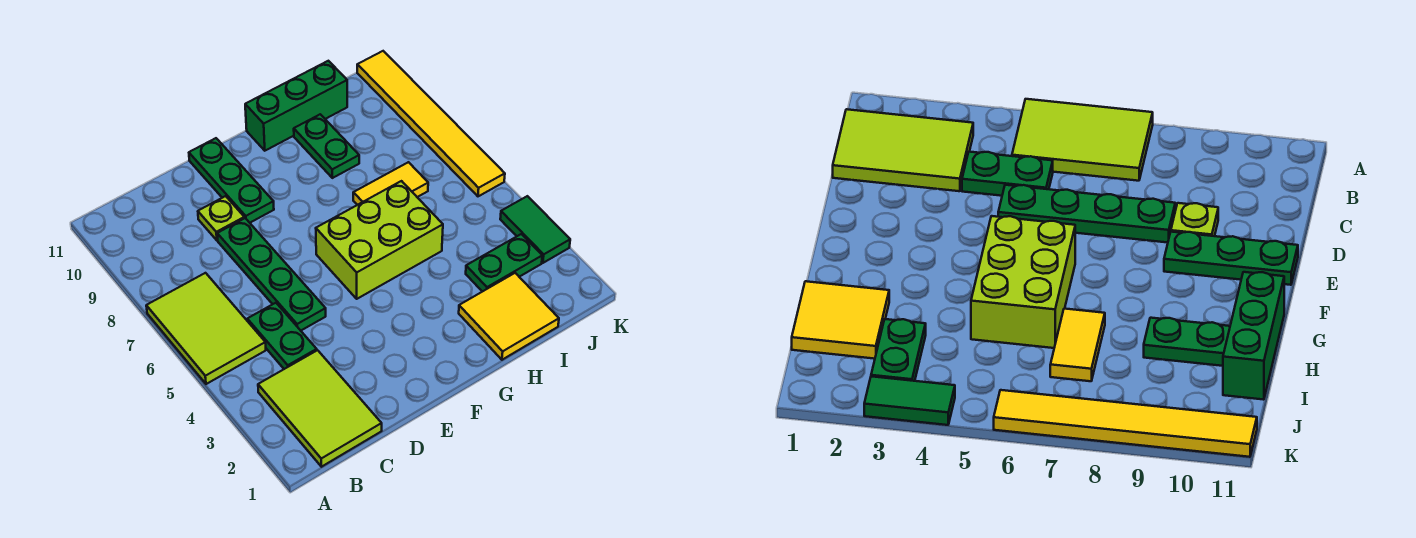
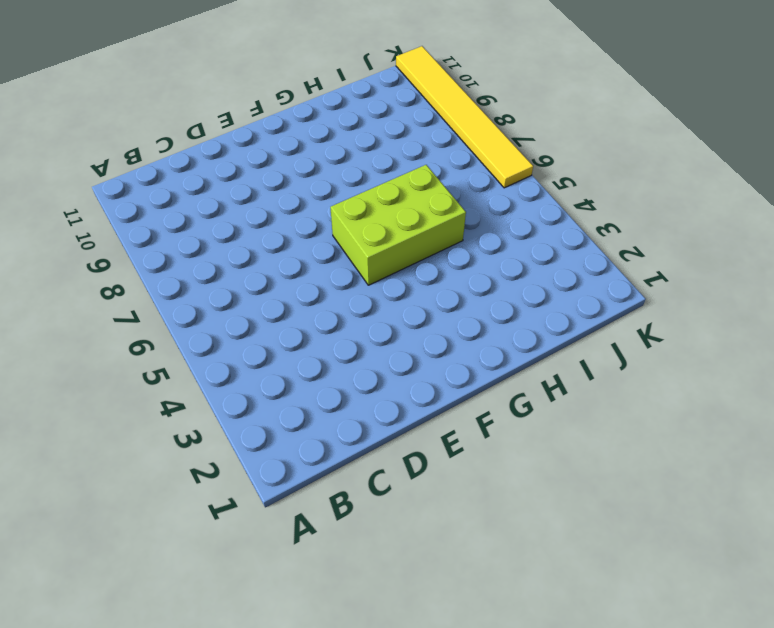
none -> lime 2x3 tile [146,273,266,384]
none -> lime 2x3 tile [258,350,382,467]
none -> green 1x2 plate [247,303,317,369]

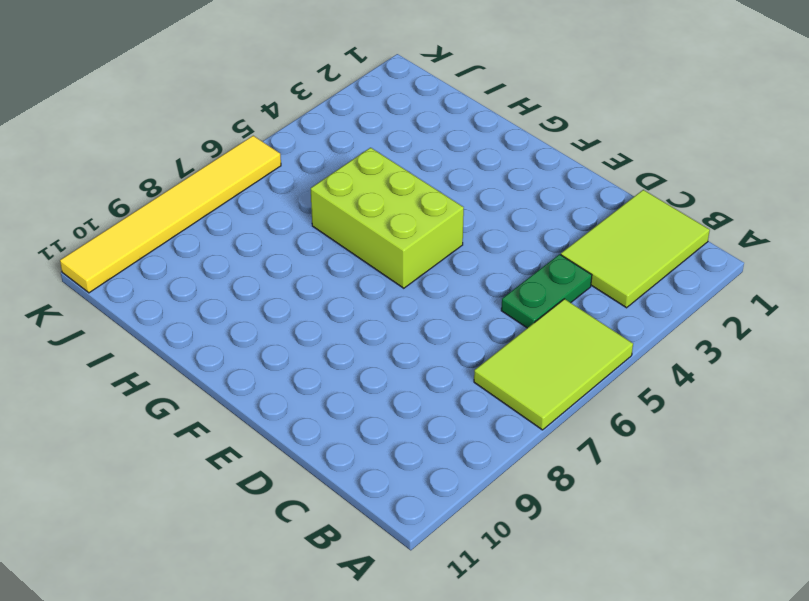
none -> green 1x4 plate [217,218,326,330]
none -> lime 1x1 plate [198,196,244,240]
none -> green 1x3 plate [189,138,274,223]

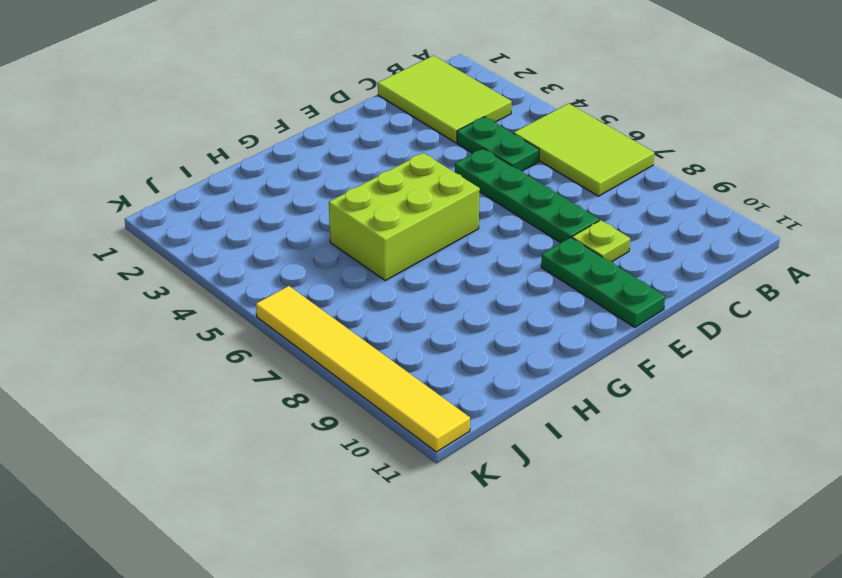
none -> green 1x3 brick [245,61,347,151]
none -> yellow 2x2 tile [459,273,559,360]
none -> yellow 1x2 tile [353,162,428,205]

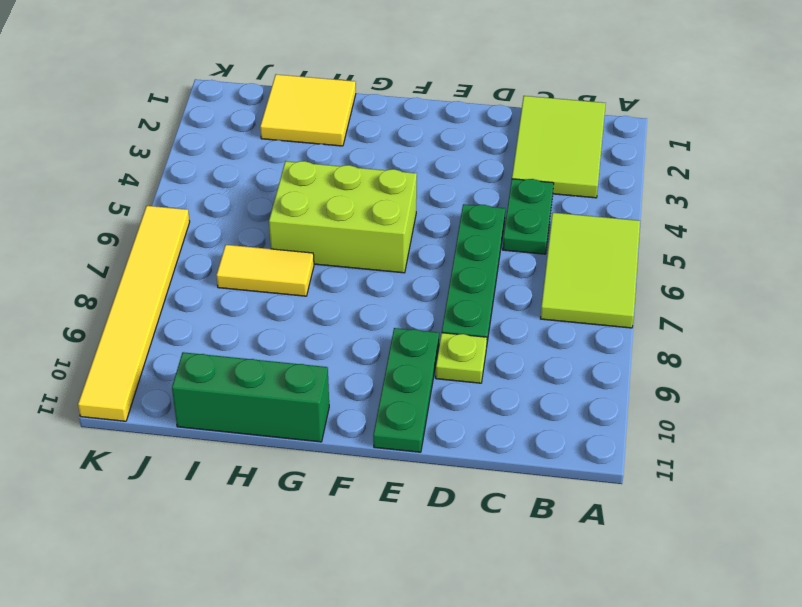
none -> green 1x2 plate [294,114,359,178]
none -> green 1x2 plate [466,234,542,292]
none -> green 1x2 tile [500,196,570,263]

